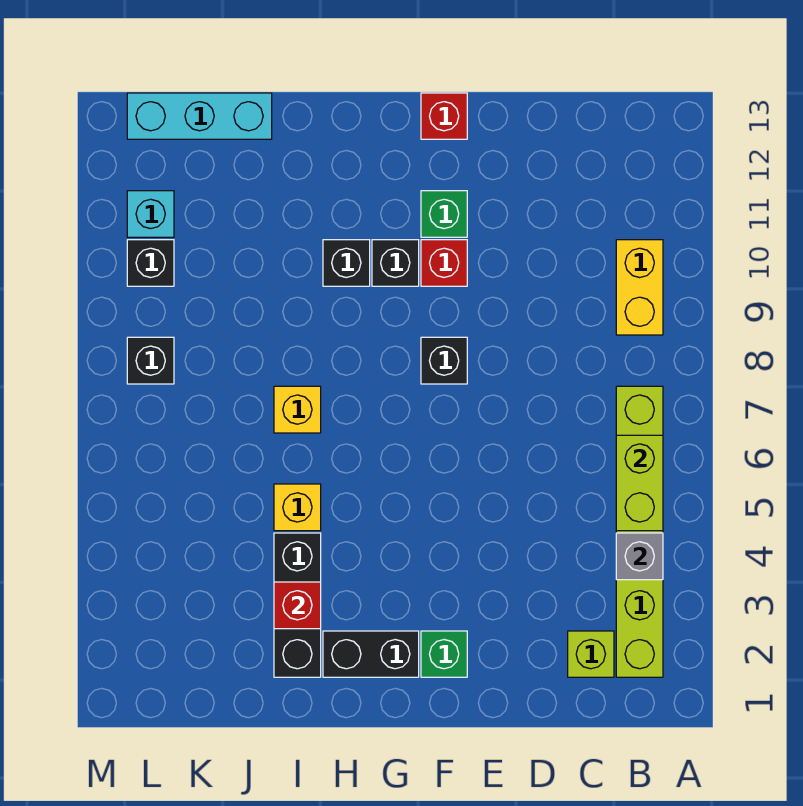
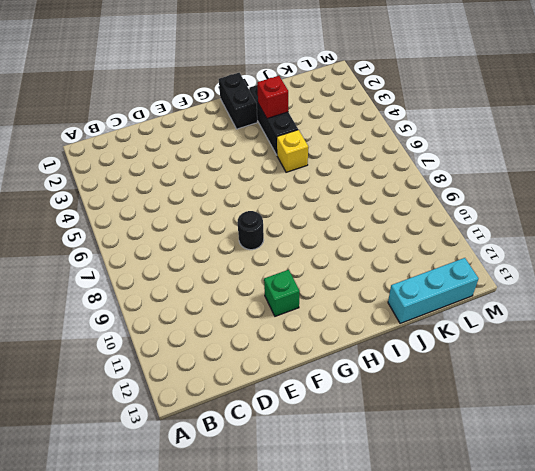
black 1x1 round brick [237,211,264,250] -> black 1x1 brick [421,337,467,384]
black 1x2 brick [219,73,257,129] -> black 1x2 brick turned to [323,631,419,677]
none -> lime 1x6 brick [616,386,663,677]
none -> yellow 1x2 brick [616,240,663,335]
none -> lime 1x1 brick [568,631,614,677]

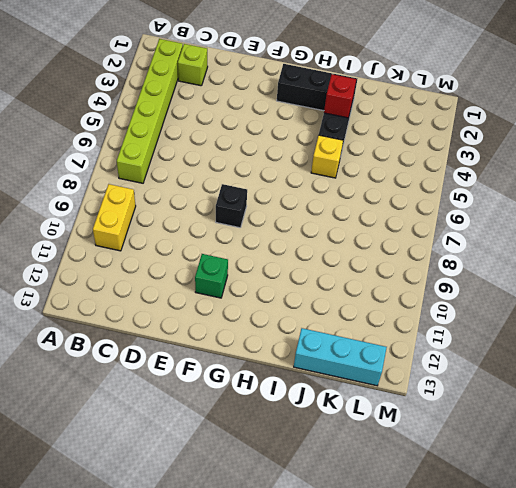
none -> green 1x1 brick [421,631,467,677]
none -> red 1x1 brick [421,240,467,286]
none -> red 1x1 brick [421,93,467,139]

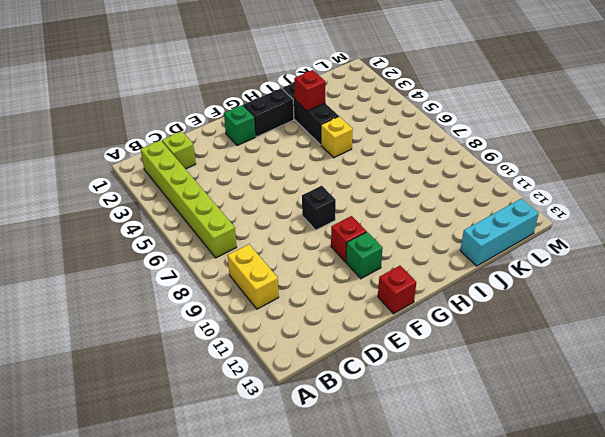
none -> black 1x1 brick [372,240,419,286]
none -> black 1x1 brick [323,240,370,286]
none -> yellow 1x1 brick [274,386,321,433]

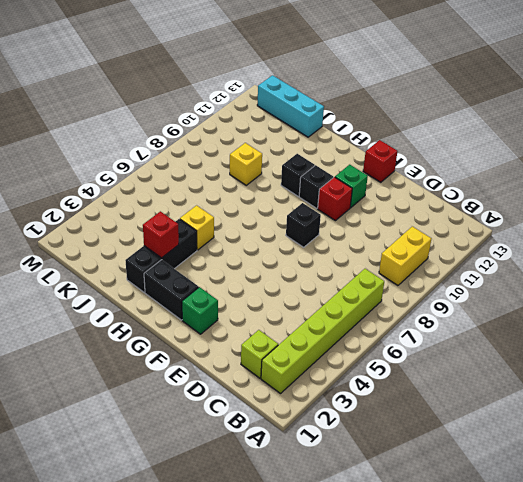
yellow 1x1 brick [230,143,262,185] -> yellow 1x1 brick moved to [274,386,321,433]
none -> black 1x1 brick [127,337,174,384]
none -> black 1x1 brick [127,240,174,286]
none -> cyan 1x1 brick [127,191,174,237]

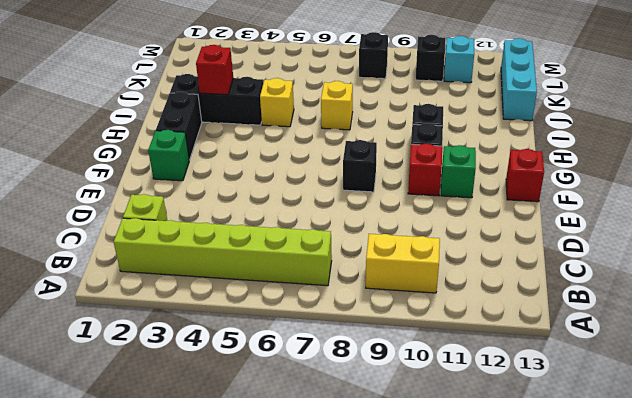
none -> grey 1x1 brick [616,533,663,580]
none -> lime 1x2 brick [616,435,663,531]

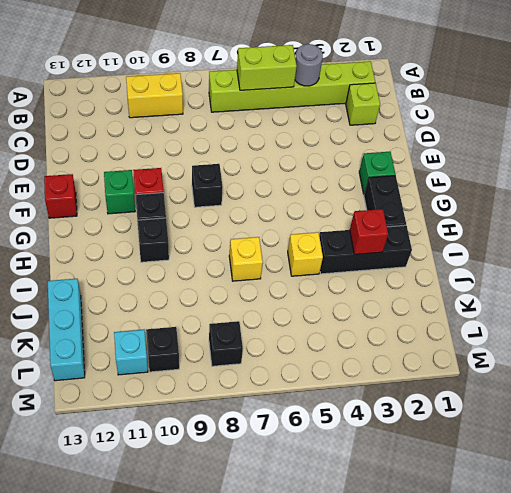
grey 1x1 round brick [295,44,323,86] -> grey 1x1 brick [616,533,663,580]

